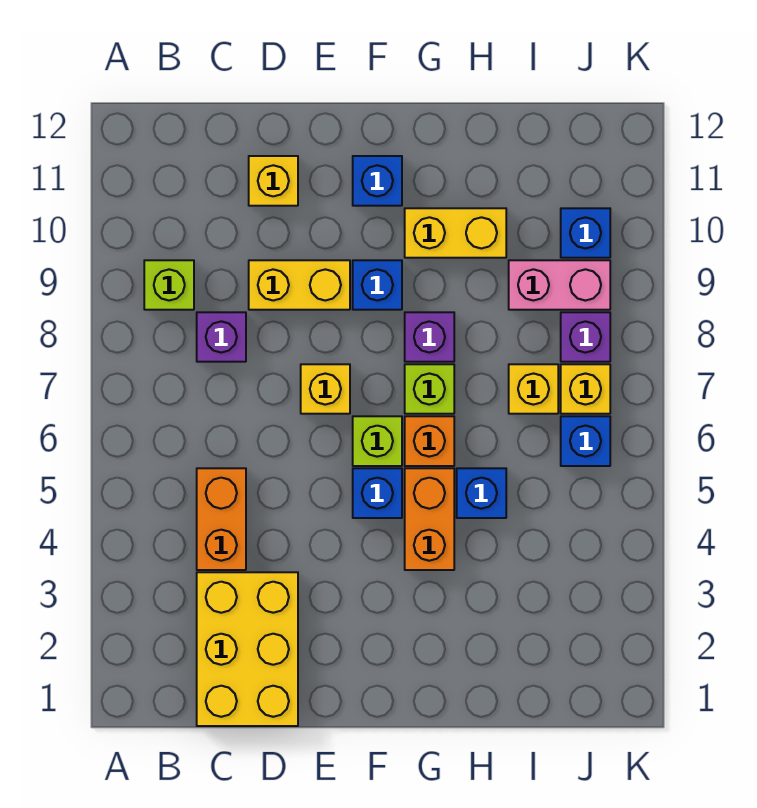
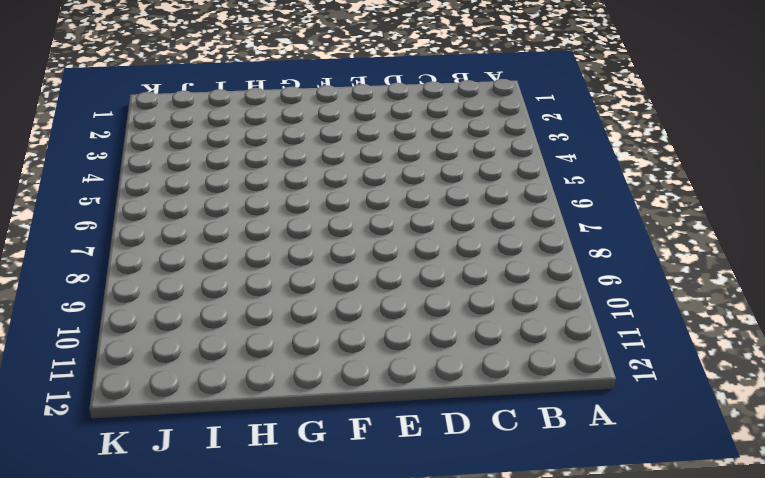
none -> lime 1x1 brick [144,260,194,310]
none -> yellow 2x3 brick [197,572,298,726]
none -> orange 1x2 brick [197,468,246,570]

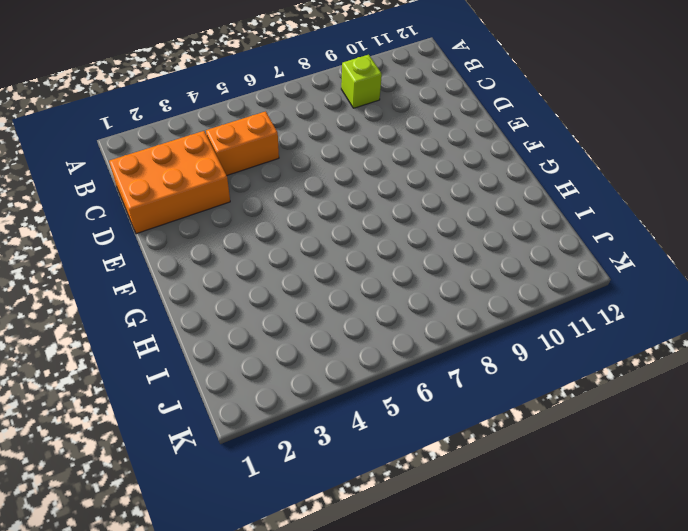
orange 2x3 brick [109,131,230,234] -> yellow 2x3 brick [197,572,298,726]
none -> purple 1x1 brick [197,312,246,362]
none -> yellow 1x2 brick [249,260,350,310]
none -> yellow 1x1 brick [249,156,298,206]

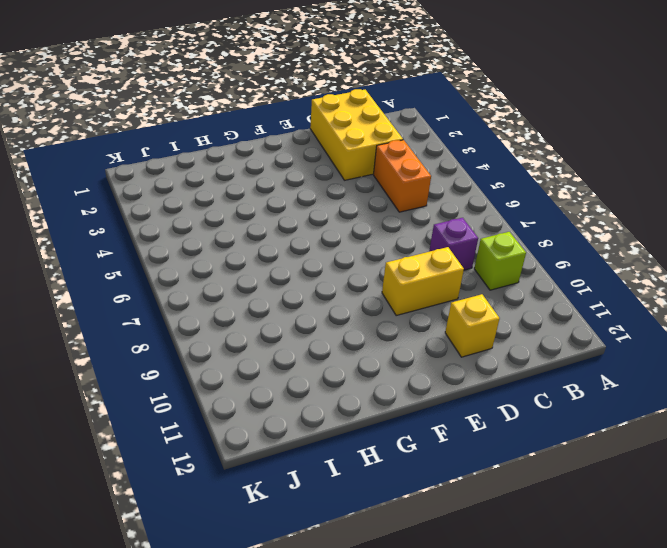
none -> yellow 1x1 brick [301,364,350,414]
none -> blue 1x1 brick [353,468,402,518]
none -> lime 1x1 brick [353,416,402,466]

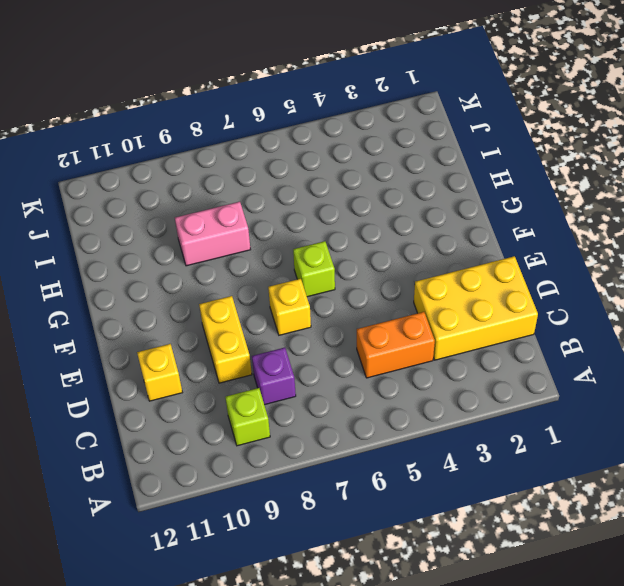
pink 1x2 brick [175,202,251,266] -> pink 1x2 brick turned to [509,260,610,310]
none -> blue 1x1 brick [353,468,402,518]
none -> blue 1x1 brick [353,260,402,310]
none -> blue 1x1 brick [353,156,402,206]

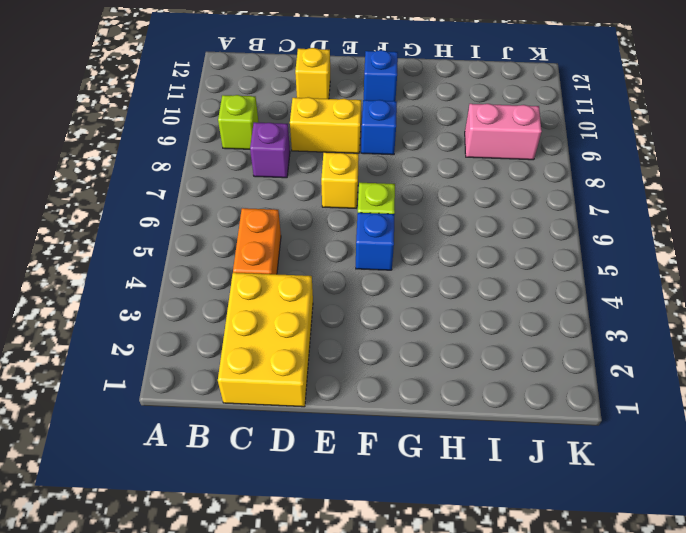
none -> orange 1x2 brick [405,468,454,570]
none -> orange 1x1 brick [405,416,454,466]
none -> lime 1x1 brick [405,364,454,414]

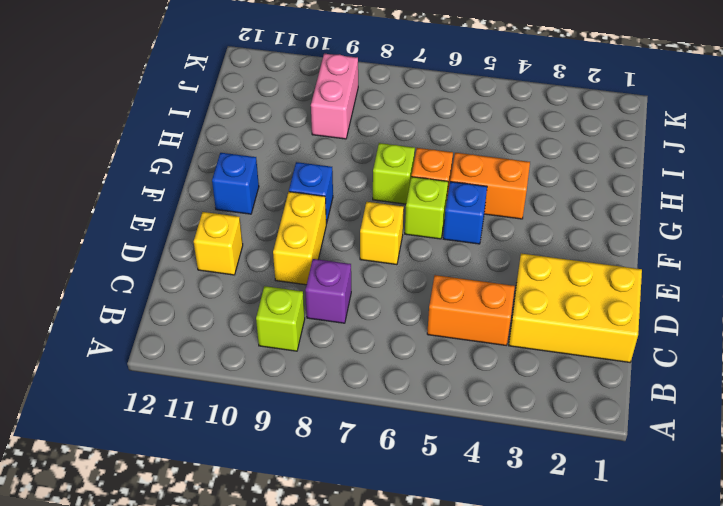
none -> purple 1x1 brick [405,312,454,362]
none -> yellow 1x2 brick [405,208,506,258]
none -> blue 1x1 brick [457,468,506,518]

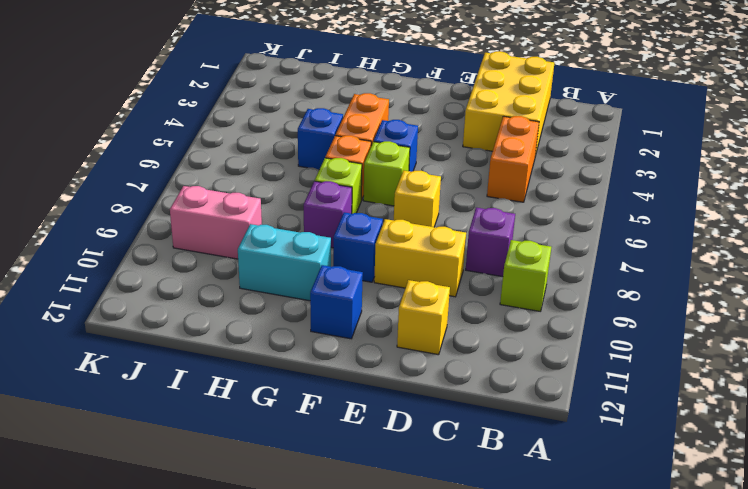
cyan 1x2 brick [238,224,331,301] -> yellow 1x2 brick [405,208,506,258]
none -> yellow 1x1 brick [509,364,558,414]
none -> blue 1x1 brick [561,416,610,466]
none -> yellow 1x1 brick [561,364,610,414]

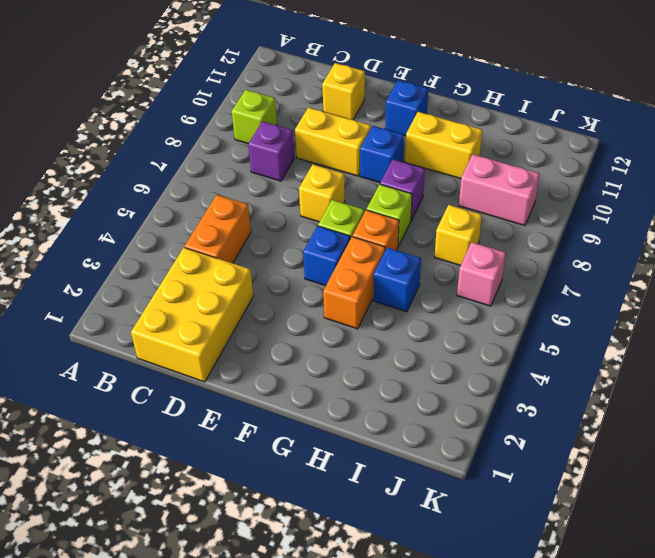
pink 1x1 brick [457,242,506,306] -> blue 1x1 brick [561,416,610,466]
none -> yellow 1x1 brick [561,364,610,414]
none -> purple 1x1 brick [561,312,610,362]
none -> blue 1x1 brick [561,208,610,258]

